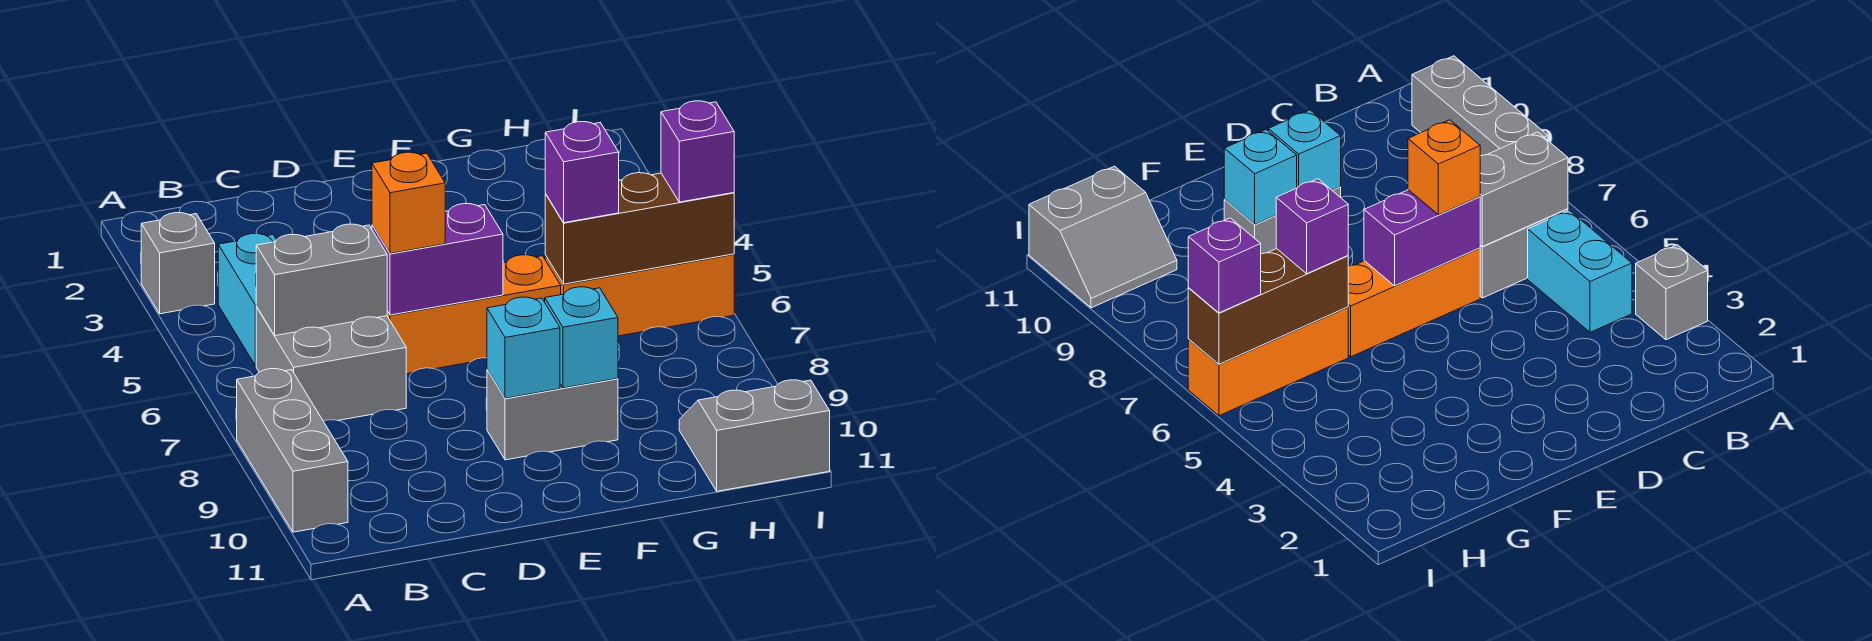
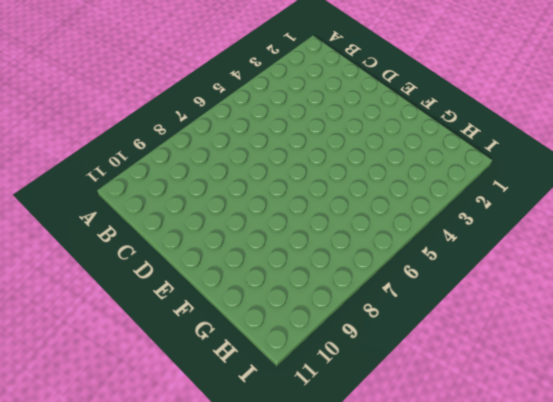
none -> grey 1x1 brick [141,213,215,314]
none -> grey 1x3 brick [237,369,348,532]
none -> cyan 1x2 brick [218,233,276,366]

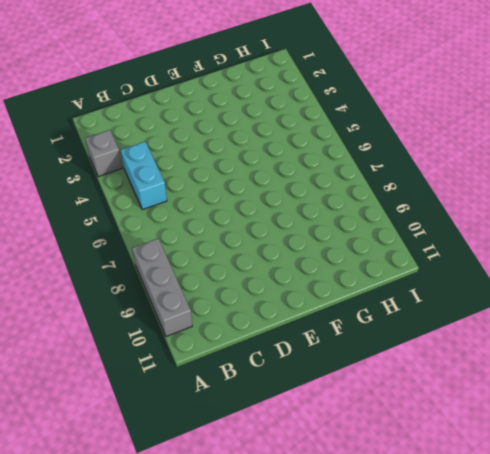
none -> grey 2x2 brick [256,307,406,421]
none -> orange 1x3 brick [387,255,561,374]
none -> grey 1x2 brick [487,370,618,460]

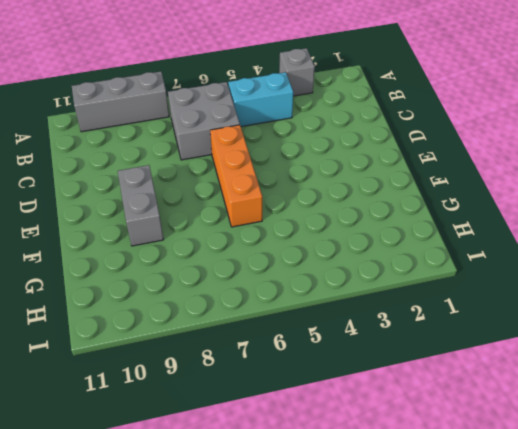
none -> orange 1x3 brick [545,254,734,336]
none -> grey 2x2 slope [679,380,830,491]
none -> grey 1x2 brick [256,224,387,336]

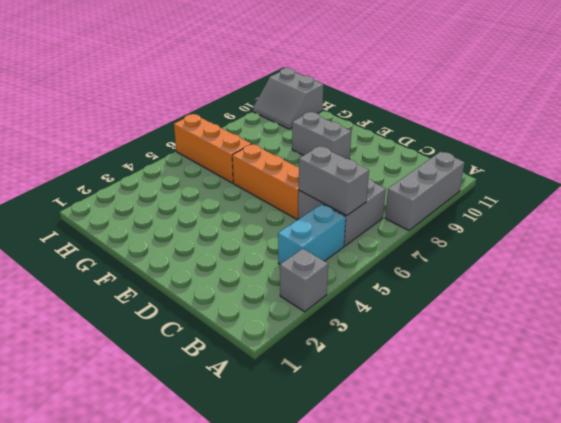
none -> purple 1x2 brick [372,204,503,315]
none -> cyan 1x1 brick [487,297,560,398]
none -> cyan 1x1 brick [545,287,618,388]

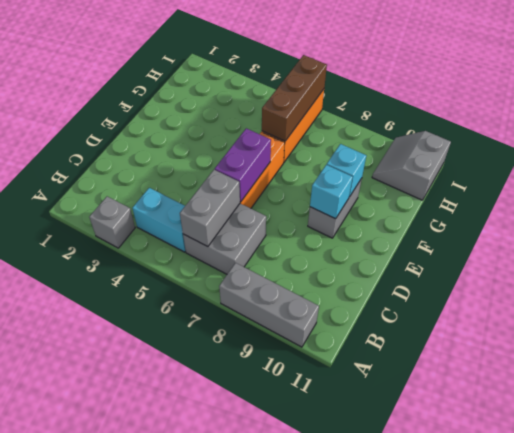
none -> orange 1x1 brick [372,152,445,254]
none -> purple 1x1 brick [545,122,619,223]
none -> purple 1x1 brick [661,101,734,202]

